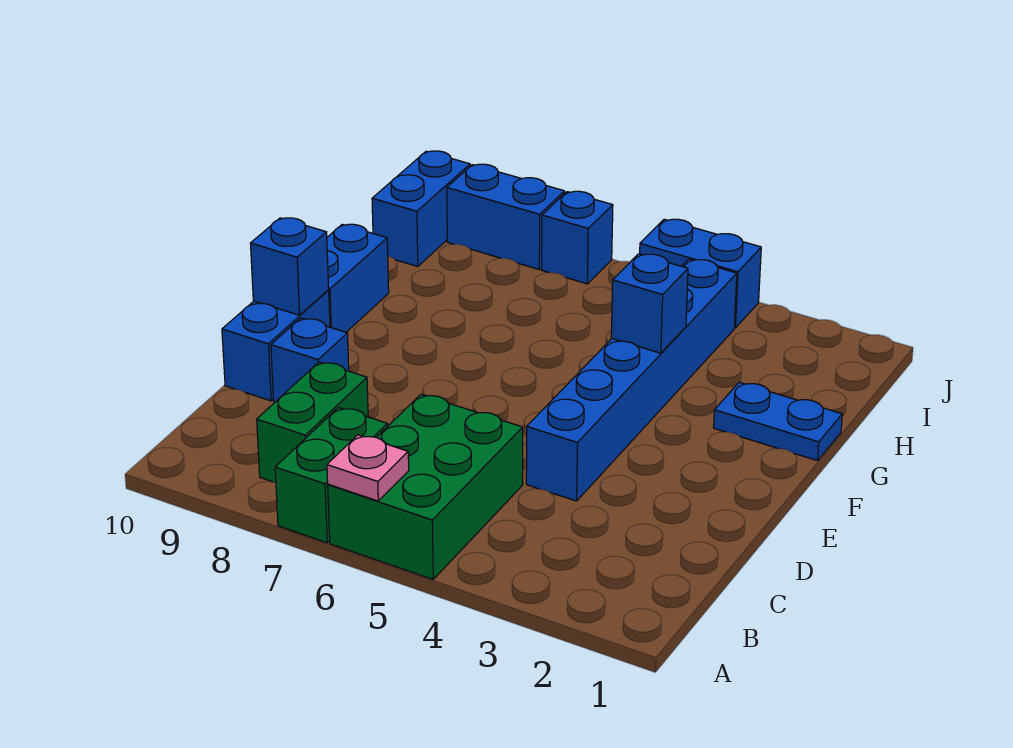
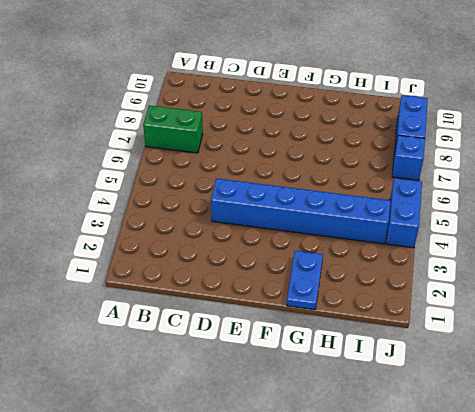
none -> green 2x3 brick [328,395,523,579]
none -> green 1x2 brick [257,362,368,483]
none -> blue 1x1 brick [271,318,349,402]

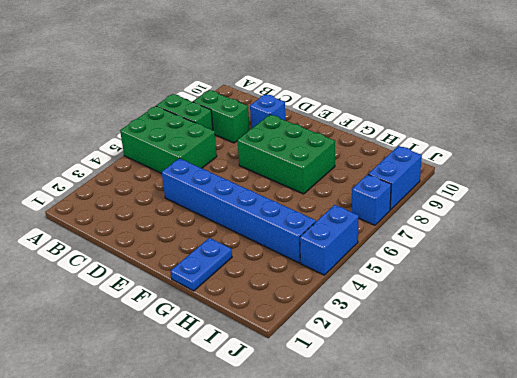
green 2x3 brick [237,115,335,194] -> none
none -> blue 1x2 brick [222,290,330,401]
none -> blue 1x2 brick [327,224,389,332]
none -> blue 1x2 brick [372,151,470,267]

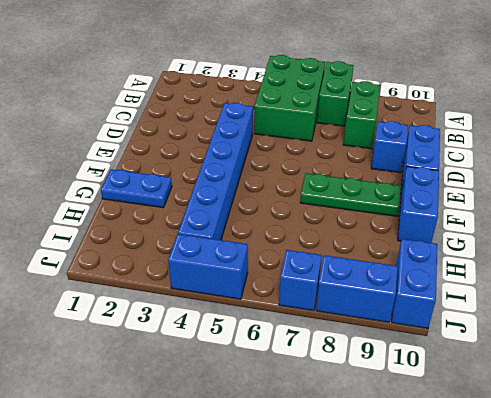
green 1x3 plate [300,173,401,216] -> none
none -> pink 1x1 plate [327,435,409,501]
none -> blue 1x1 brick [251,218,329,315]
none -> blue 1x1 brick [611,254,688,353]

